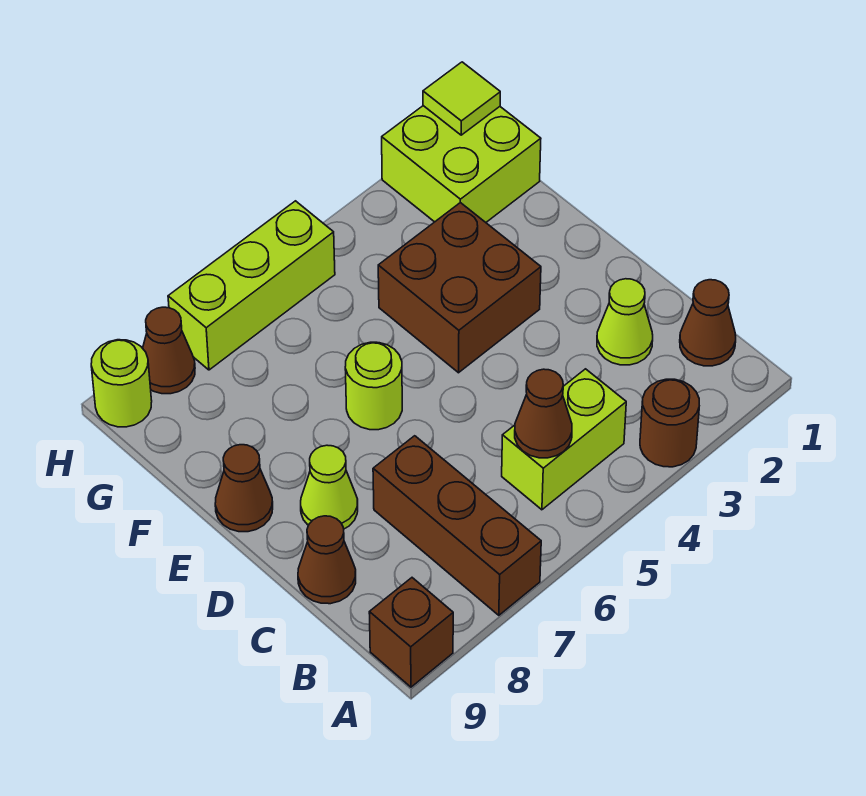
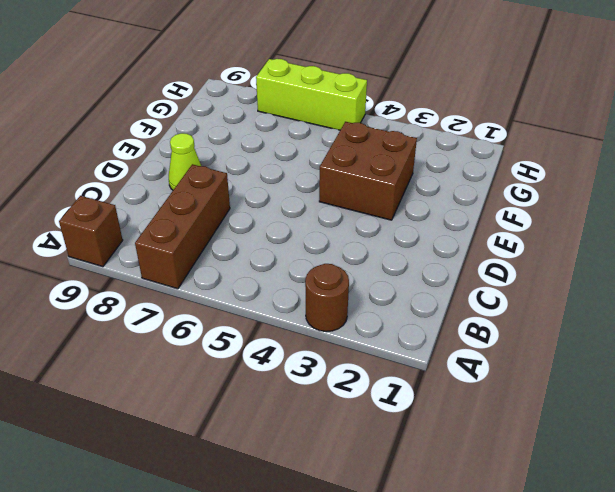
none -> brown 1x1 cone [680,280,736,366]
none -> lime 1x2 brick [502,369,626,510]
none -> lime 1x1 cone [597,279,653,365]

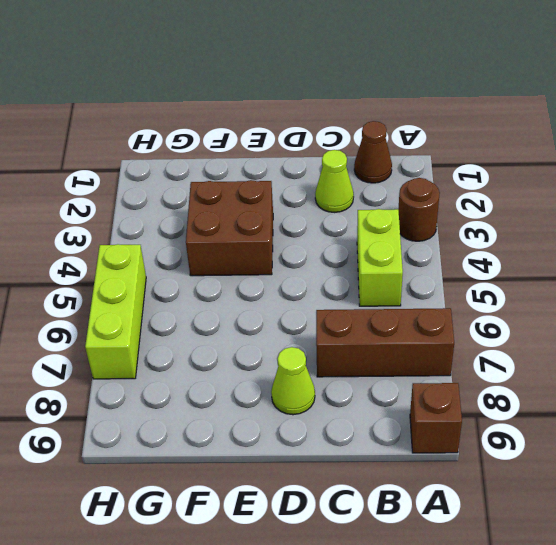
none -> brown 1x1 cone [298,516,356,604]
none -> lime 1x1 round brick [345,342,402,430]
none -> brown 1x1 cone [215,445,273,532]

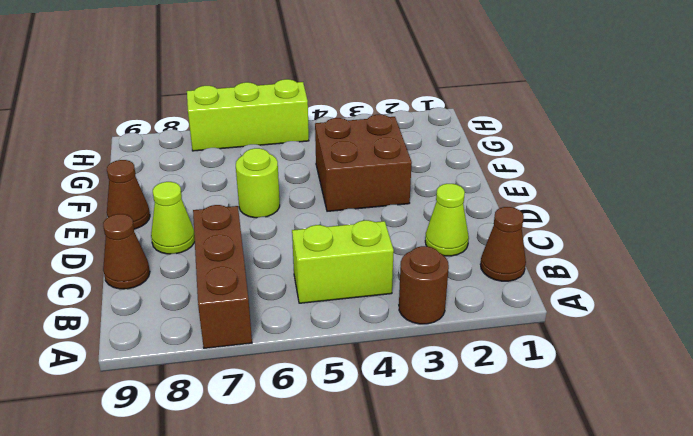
none -> brown 1x1 brick [369,578,453,687]
none -> lime 2x2 brick [382,106,541,222]
none -> brown 1x1 cone [143,307,195,394]

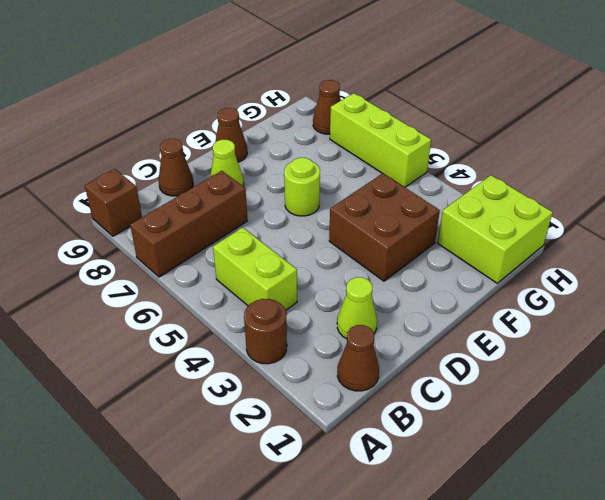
none -> lime 1x1 round brick [91,340,152,427]
none -> brown 1x1 cone [515,369,572,458]
none -> lime 1x1 tile [423,62,500,135]

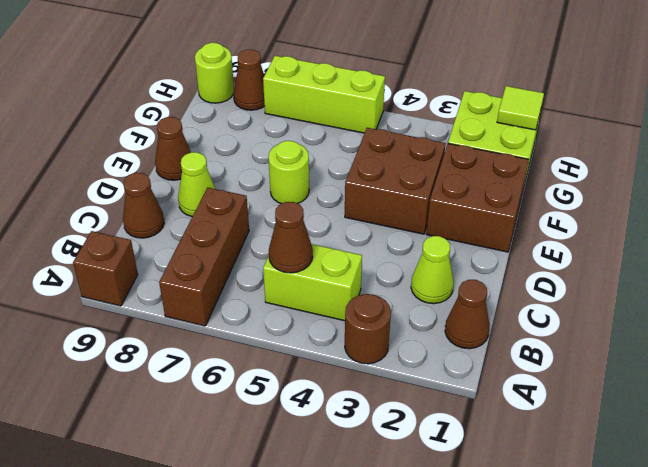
brown 2x2 brick [426,144,529,252] -> none

